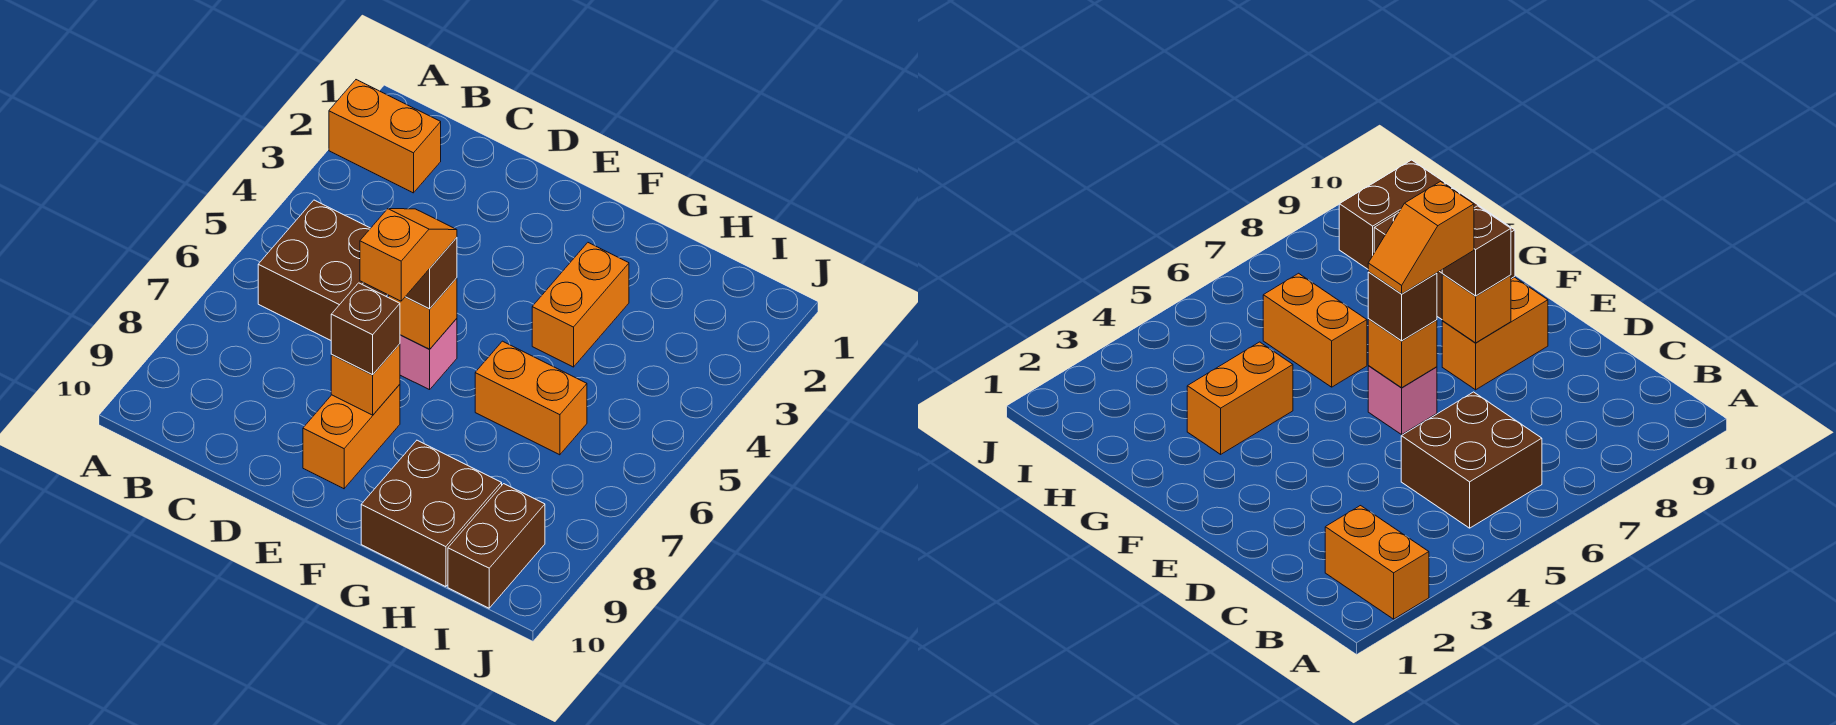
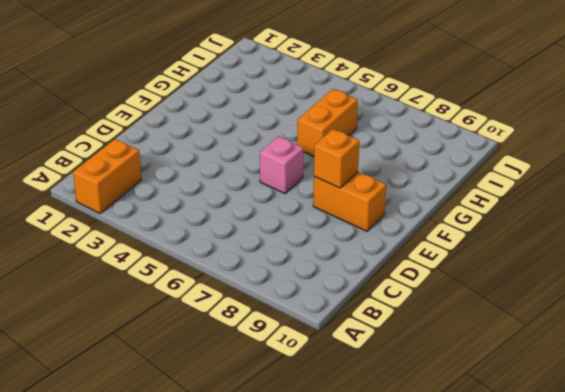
none -> brown 2x2 brick [258,200,387,340]
none -> orange 1x2 brick [532,243,629,367]
none -> brown 2x2 brick [361,440,502,587]

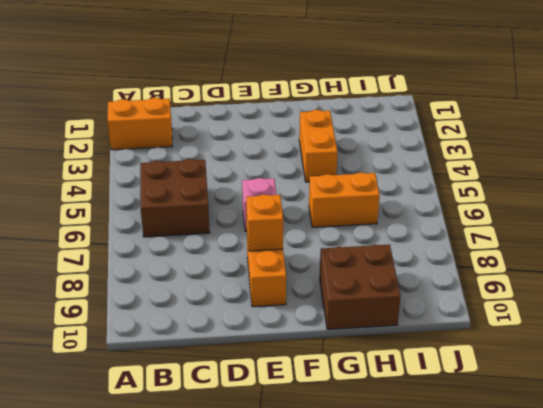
none -> brown 1x2 brick [448,484,545,608]
none -> orange 1x1 brick [388,278,457,349]
none -> brown 1x1 brick [405,238,457,309]

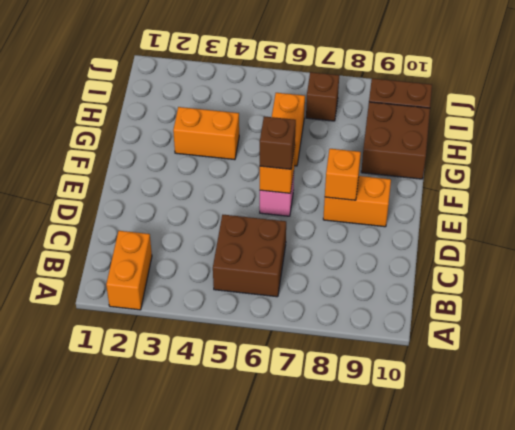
brown 1x1 brick [306,72,339,121] -> brown 1x1 brick moved to [331,283,400,375]
none -> orange 1x2 slope [360,209,457,301]

